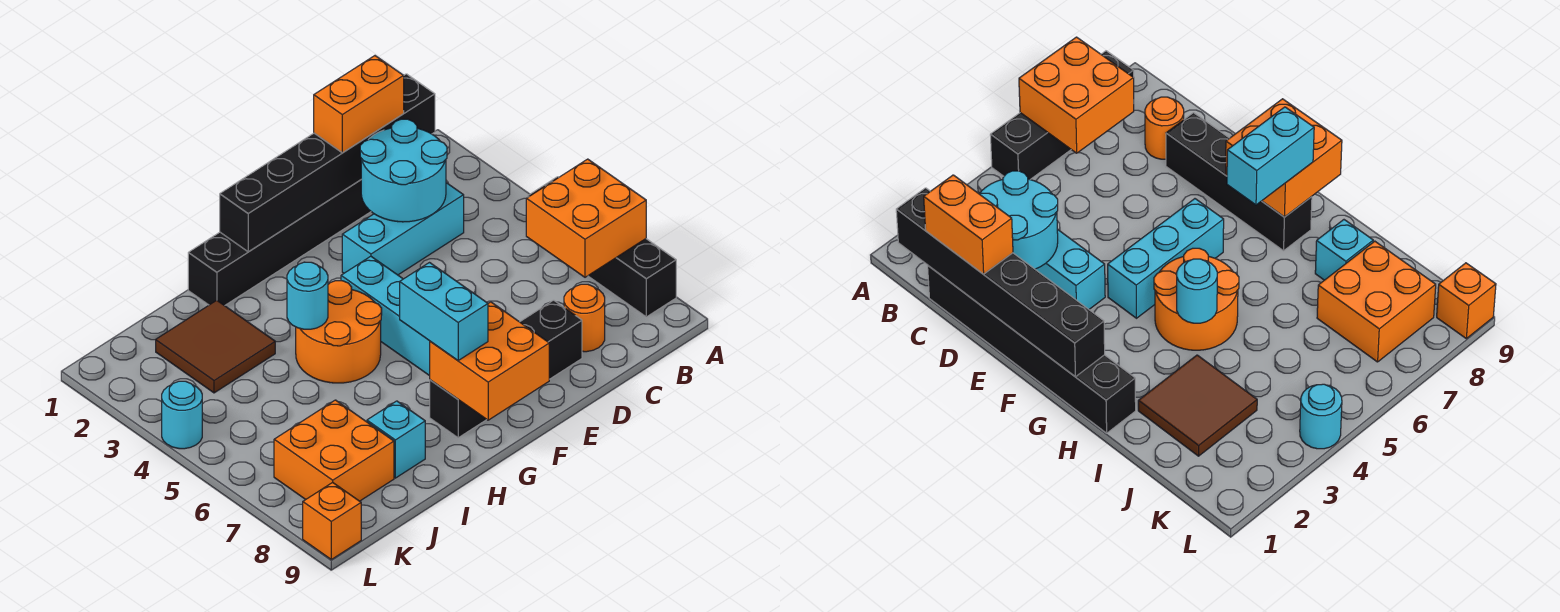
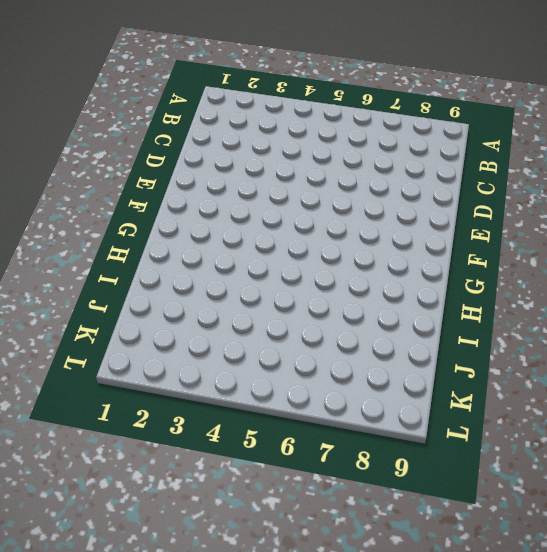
none -> black 1x4 brick [528,177,676,317]
none -> black 1x6 brick [188,180,371,306]
none -> cyan 1x3 brick [342,183,464,275]

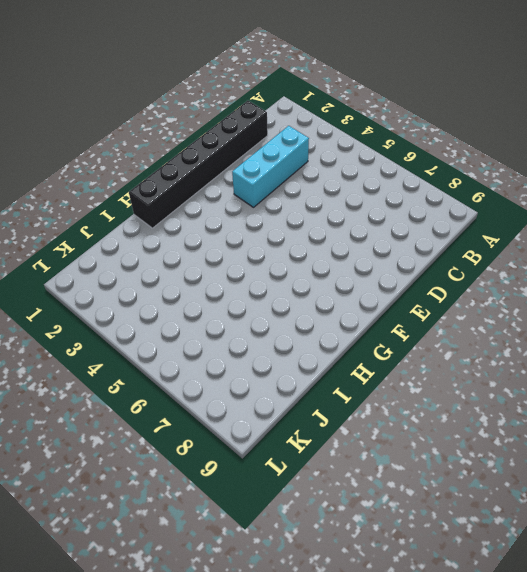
none -> black 1x4 brick [528,177,676,317]
none -> orange 1x1 round brick [564,284,605,352]
none -> black 1x4 brick [430,300,582,438]

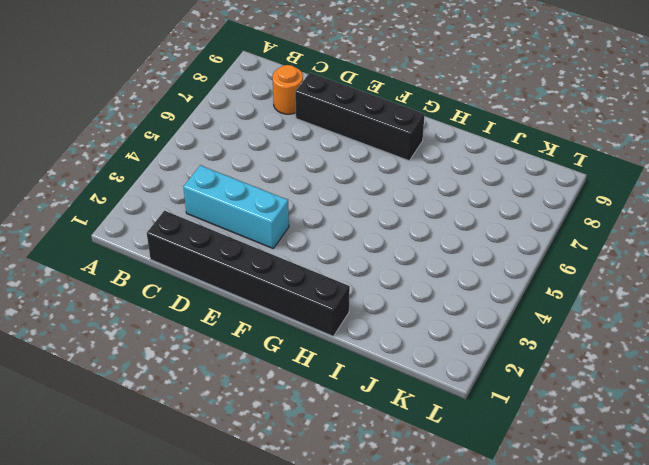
none -> black 1x4 brick [528,177,676,317]
none -> cyan 1x3 brick [341,256,430,376]
none -> orange 2x2 round brick [296,281,382,383]

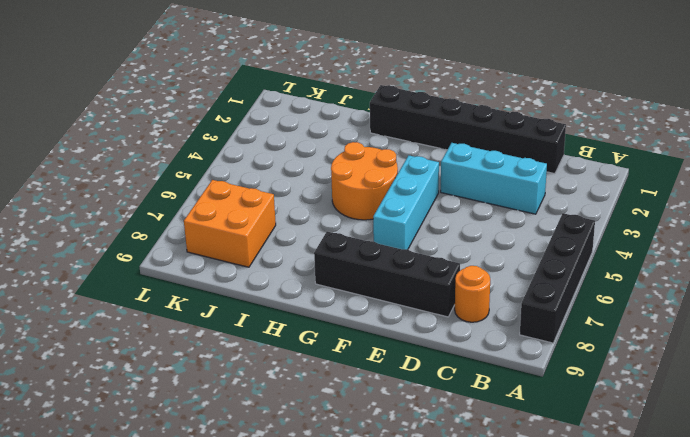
none -> brown 2x2 tile [156,300,275,393]
none -> cyan 1x1 brick [367,401,425,478]
none -> cyan 1x1 round brick [162,381,202,449]

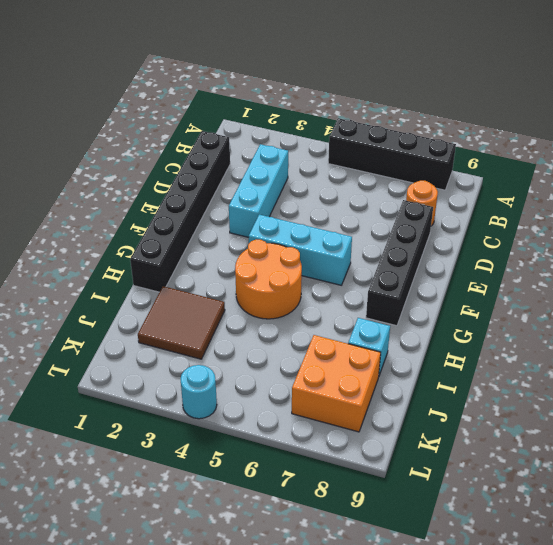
none -> orange 1x1 brick [303,482,361,559]
none -> orange 2x2 brick [526,159,646,277]
none -> black 1x6 brick [220,74,435,252]

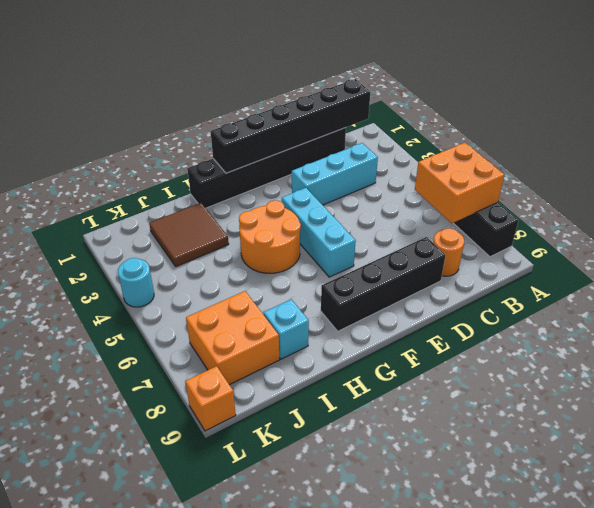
none -> cyan 2x2 round brick [360,119,447,222]
none -> orange 2x2 brick [430,302,549,420]
none -> cyan 1x1 round brick [287,262,328,329]

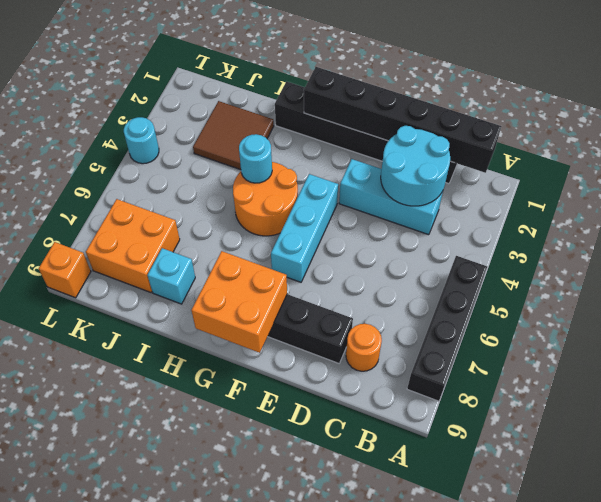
none -> orange 2x2 brick [526,159,646,277]
none -> orange 1x2 brick [314,56,404,153]
none -> cyan 1x2 brick [400,263,488,360]

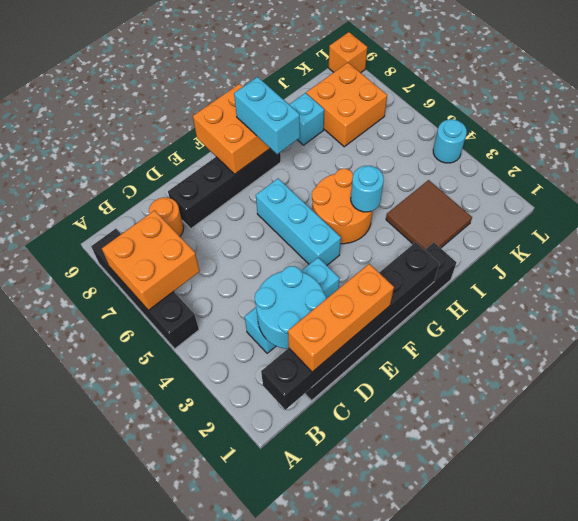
orange 1x3 brick [288,264,394,372] -> orange 1x2 brick [314,56,404,153]

